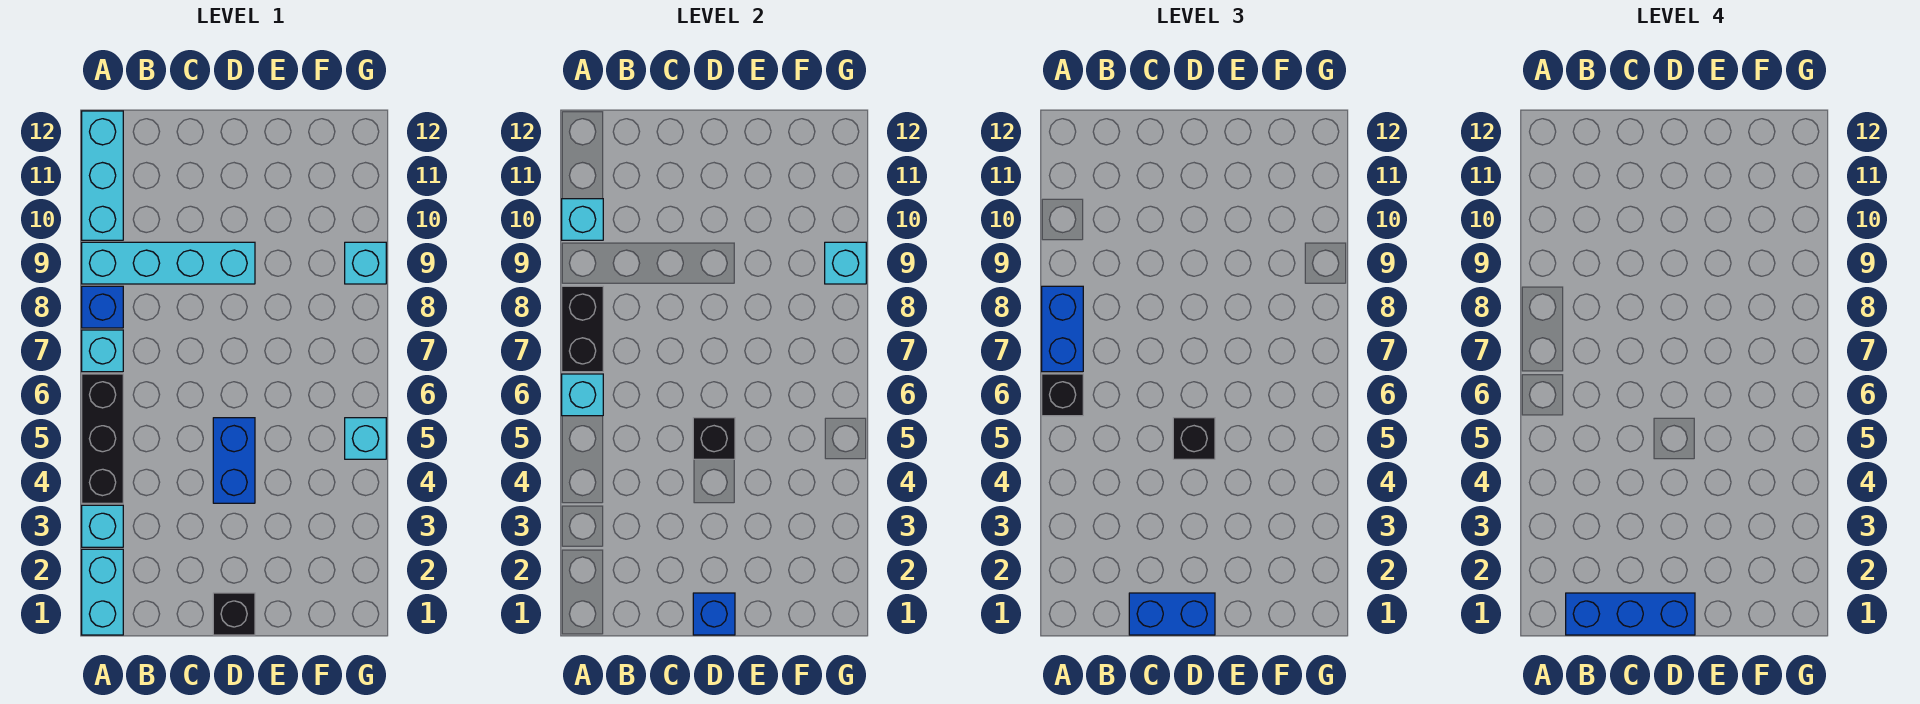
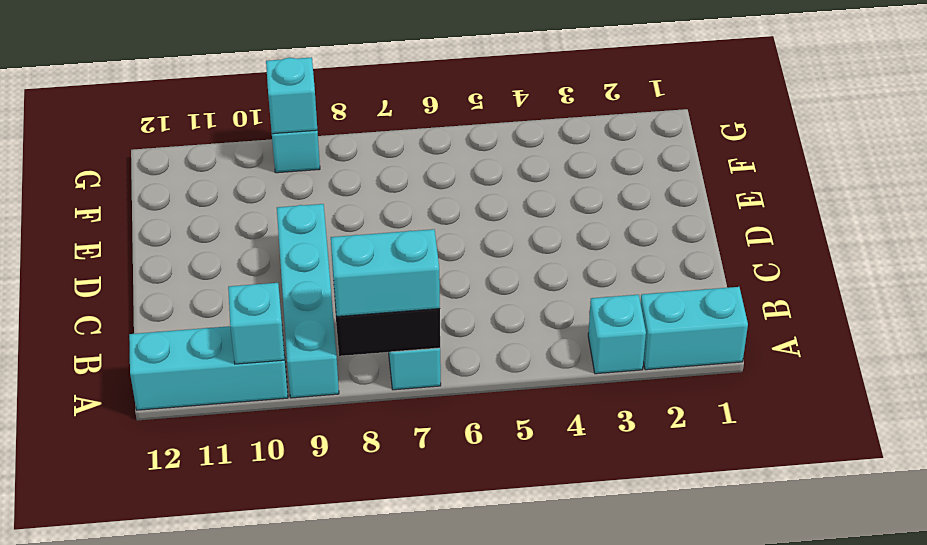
cyan 1x2 brick [331,229,440,316] -> blue 1x2 brick [1042,286,1083,372]
none -> black 1x3 brick [82,374,123,503]
none -> blue 1x1 brick [82,286,123,328]
none -> black 1x1 brick [213,593,255,635]

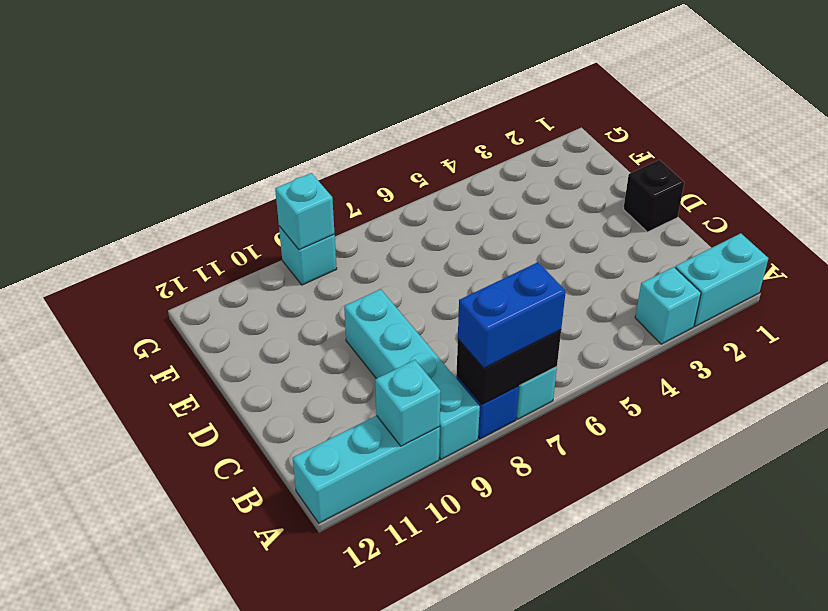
none -> black 1x3 brick [82,374,123,503]
none -> blue 1x2 brick [213,418,255,503]
none -> cyan 1x1 brick [345,418,386,459]

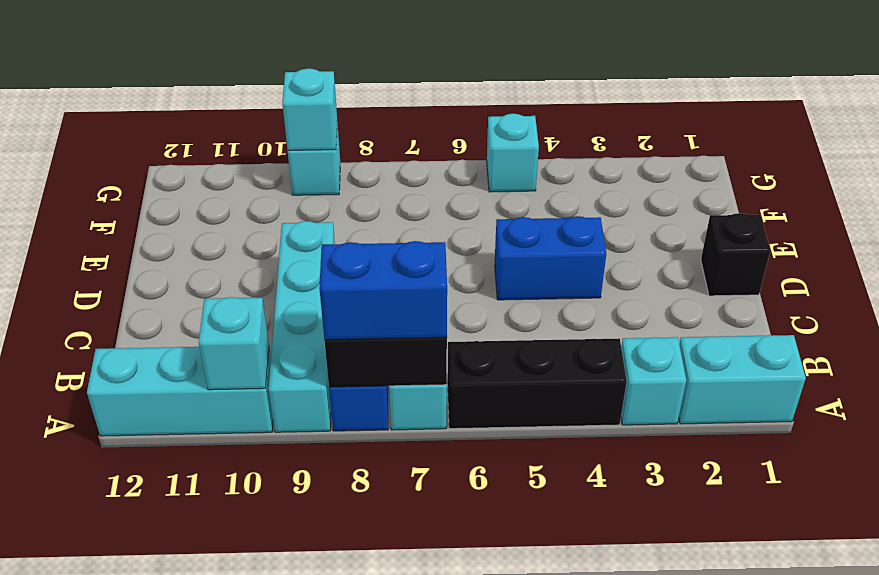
none -> cyan 1x1 brick [562,374,603,416]
none -> blue 1x1 brick [693,593,735,635]
none -> black 1x1 brick [693,418,735,459]

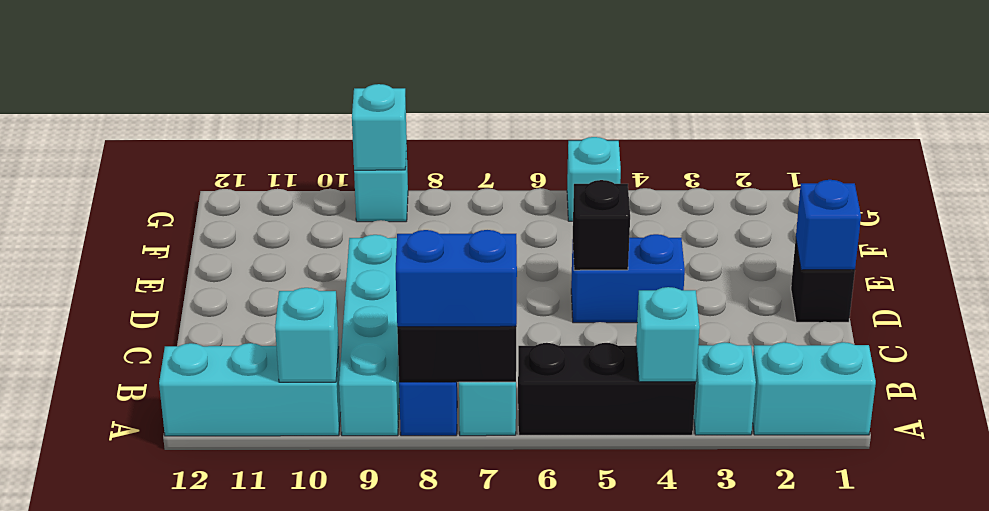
cyan 1x1 brick [636,287,700,382] -> cyan 1x1 brick moved to [562,374,603,416]
none -> black 1x1 brick [1042,374,1083,416]
none -> blue 1x2 brick [1129,593,1215,635]
none -> black 1x1 brick [1173,418,1215,459]

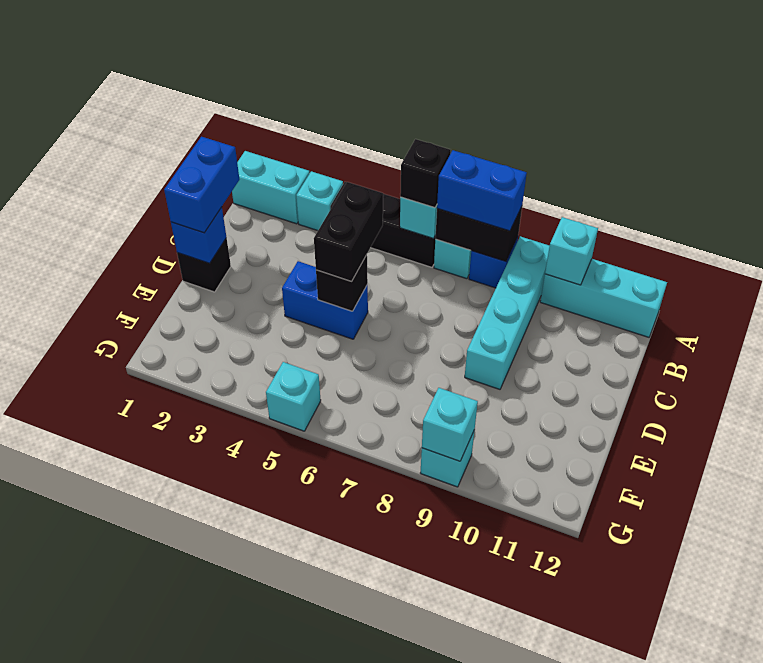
black 1x2 brick [314,182,383,282] -> black 1x1 brick [1173,418,1215,459]
none -> blue 1x3 brick [1566,593,1695,635]

